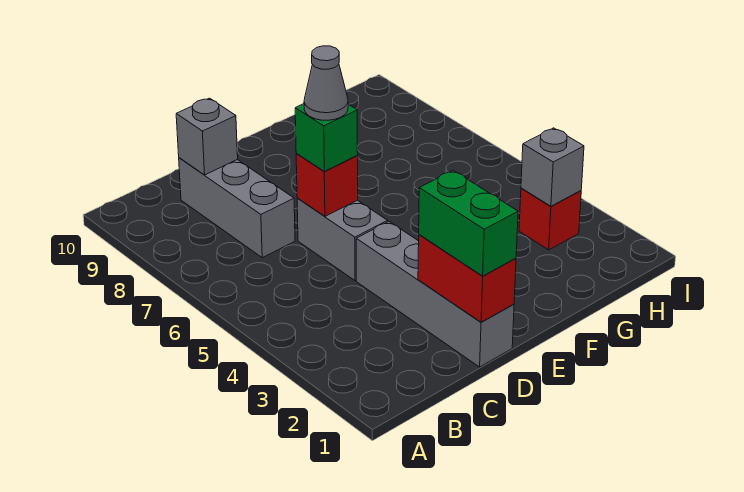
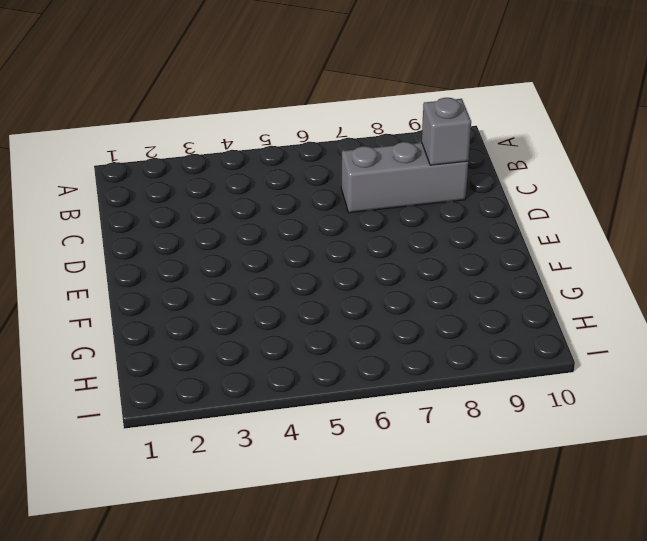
none -> grey 1x4 brick [356,222,514,367]
none -> grey 1x2 brick [297,198,388,281]

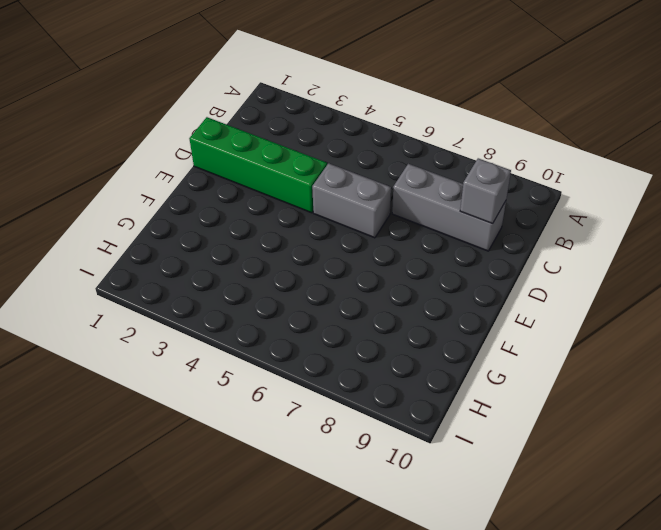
green 1x4 brick [189,117,327,213] -> grey 1x4 brick [356,222,514,367]
none -> red 1x1 brick [519,188,581,250]
none -> red 1x2 brick [418,235,516,322]

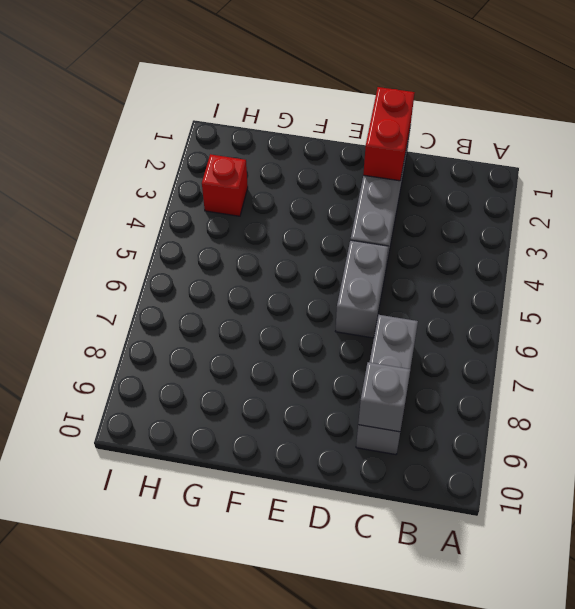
none -> red 1x1 brick [296,153,358,216]
none -> grey 1x1 brick [521,128,584,206]

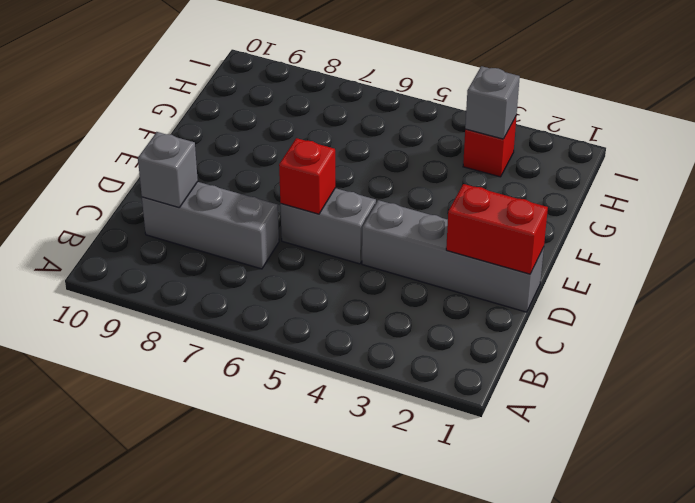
none -> green 1x2 brick [419,170,518,276]
none -> green 1x1 brick [295,104,358,171]

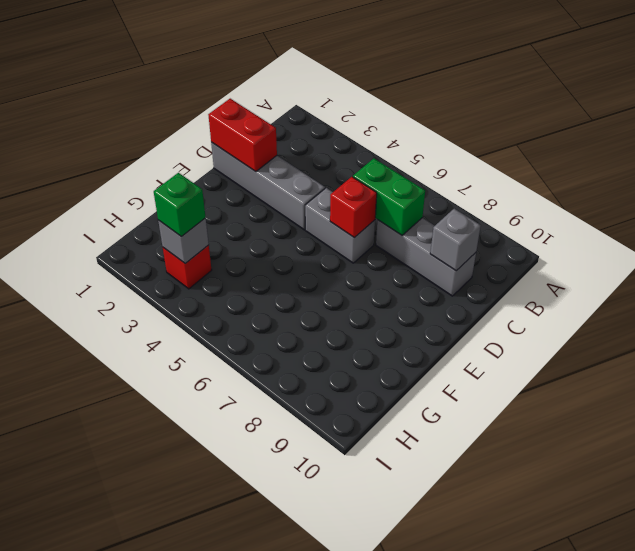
green 1x2 brick [353,158,425,235] -> green 1x2 brick moved to [419,170,518,276]
green 1x1 brick [154,173,206,237] -> green 1x1 brick moved to [295,104,358,171]
none -> grey 1x1 cone [304,46,348,120]

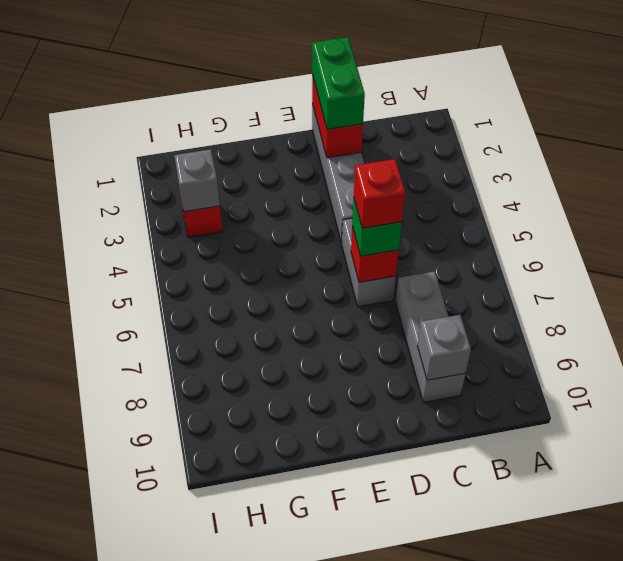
red 1x1 brick [354,159,405,228] -> grey 1x1 cone [304,46,348,120]

